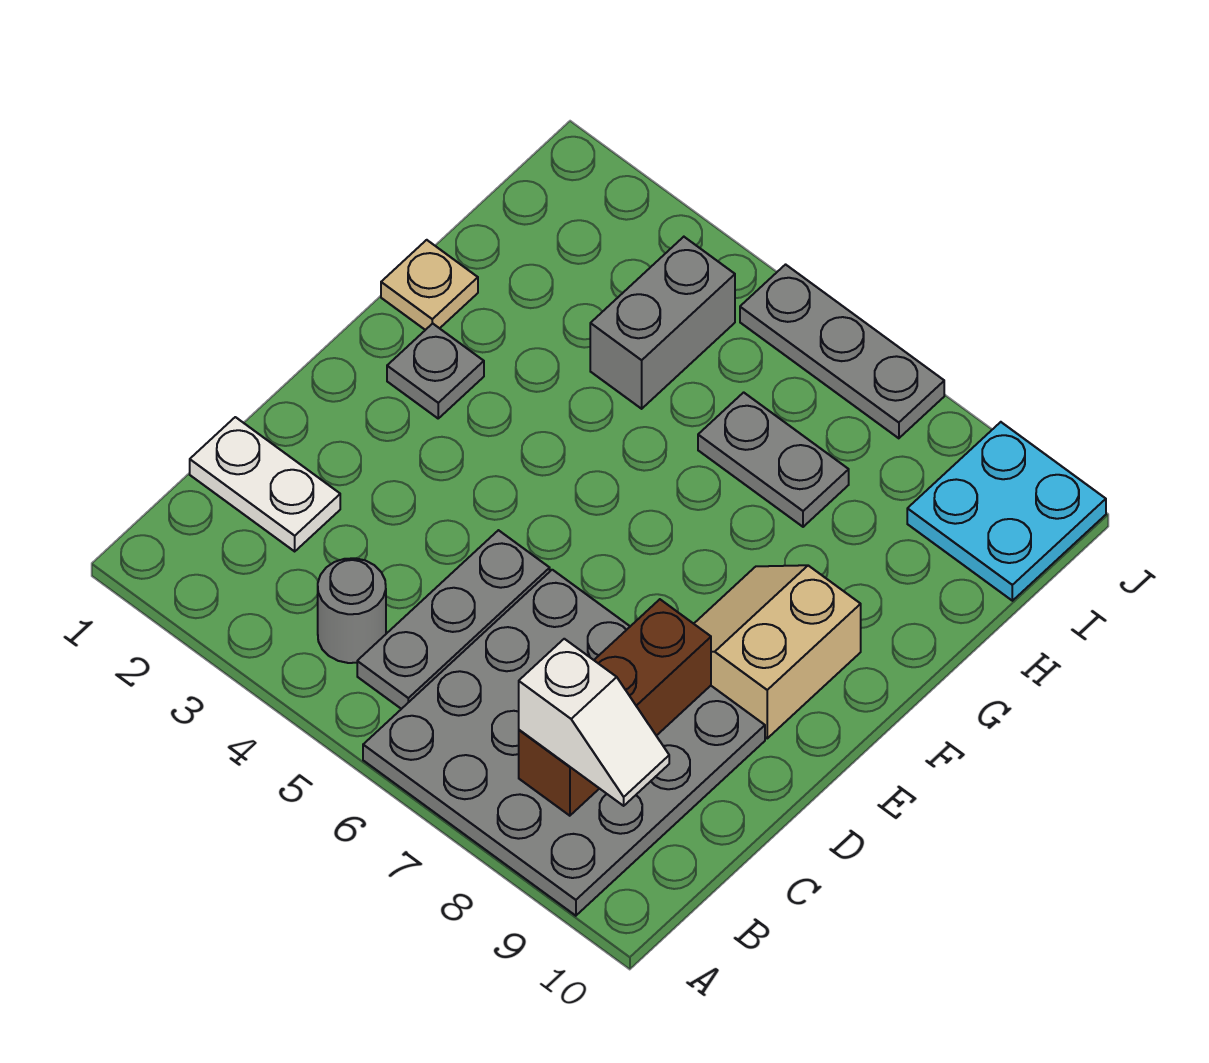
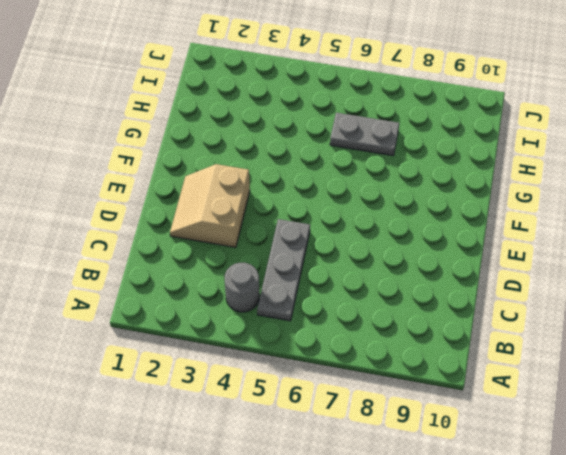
tan 2x2 slope [170,164,250,247] -> tan 2x2 slope moved to [694,565,861,738]
none -> grey 4x4 plate [363,570,765,916]
none -> white 1x2 plate [190,417,340,551]
none -> grey 1x1 plate [387,323,484,418]

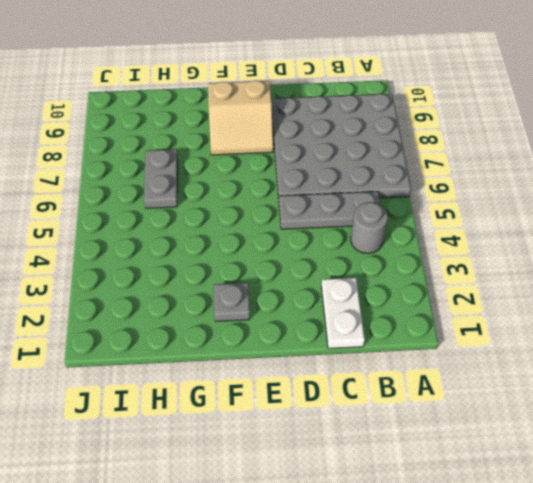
none -> tan 1x1 plate [381,240,478,330]
none -> grey 1x2 brick [590,237,735,409]
none -> cyan 2x2 plate [907,422,1106,601]

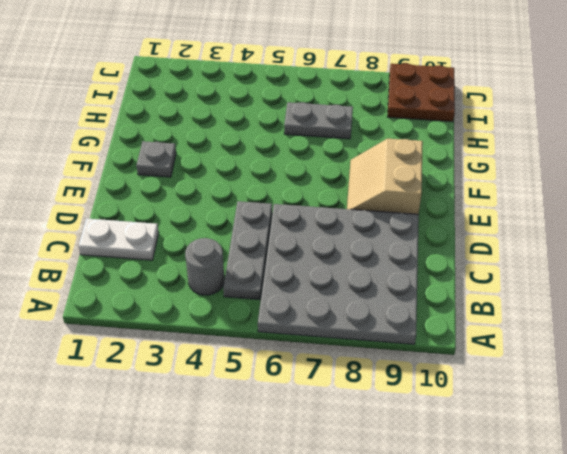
brown 2x2 plate [388,63,455,122] -> cyan 2x2 plate [907,422,1106,601]
none -> tan 1x1 plate [381,240,478,330]
none -> grey 1x2 brick [590,237,735,409]
none -> grey 1x3 plate [740,265,944,438]

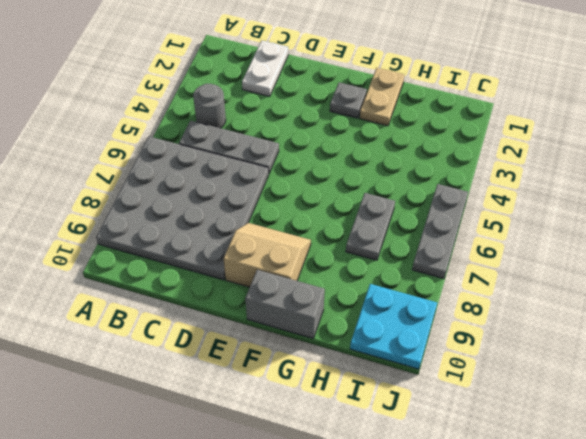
grey 1x2 brick [245,270,325,338] -> grey 1x2 brick moved to [590,237,735,409]
tan 1x2 plate [360,68,404,126] -> tan 1x1 plate [381,240,478,330]
none -> brown 1x3 brick [519,599,711,816]
none -> white 1x2 slope [519,639,669,806]

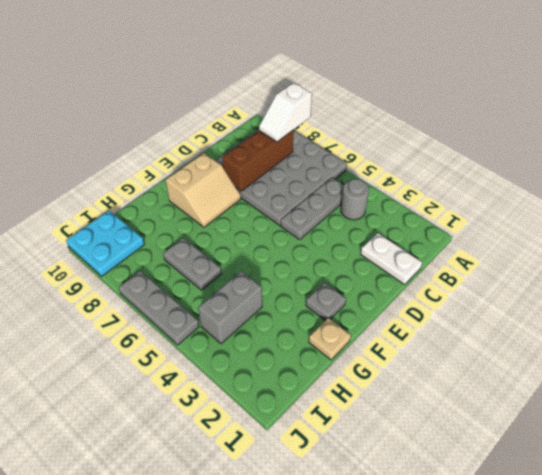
white 1x2 slope [259,83,312,142] -> white 1x2 slope turned to [519,639,669,806]

